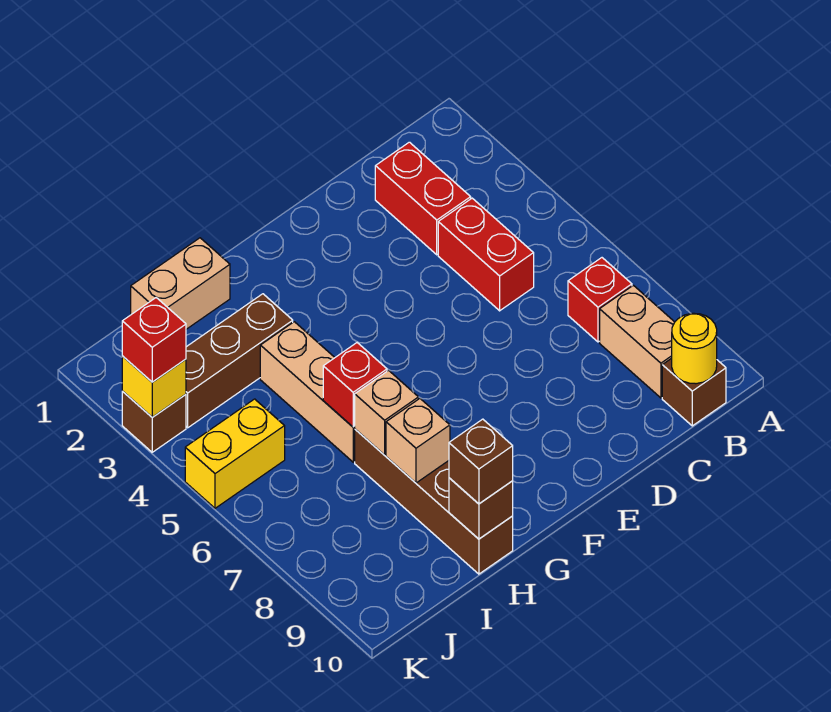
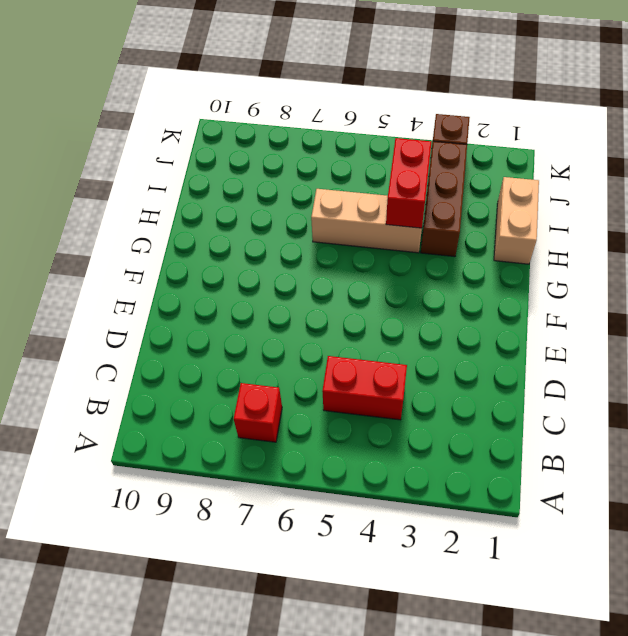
red 1x2 brick [386,138,431,228] -> red 1x2 brick turned to [375,142,471,255]
none -> tan 1x2 brick [600,285,675,398]
none -> brown 1x1 brick [662,358,726,426]
none -> brown 1x4 brick [355,429,513,574]

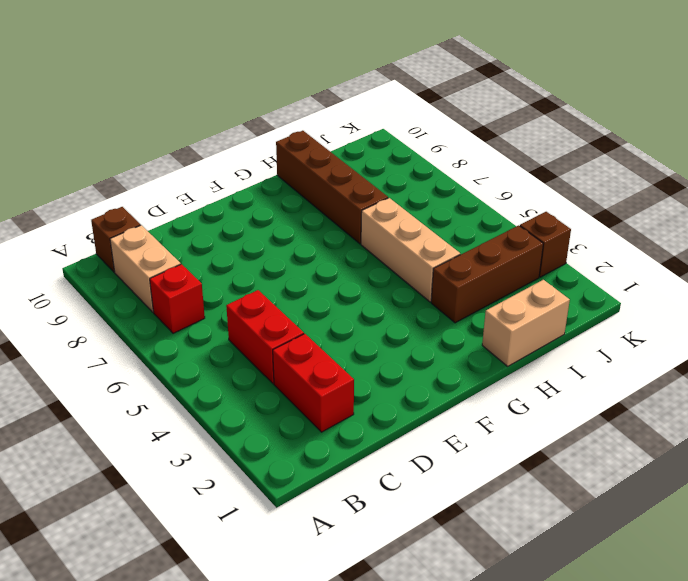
none -> yellow 1x2 brick [185,399,285,508]
none -> yellow 1x1 round brick [672,313,717,384]
none -> red 1x1 brick [323,343,387,427]

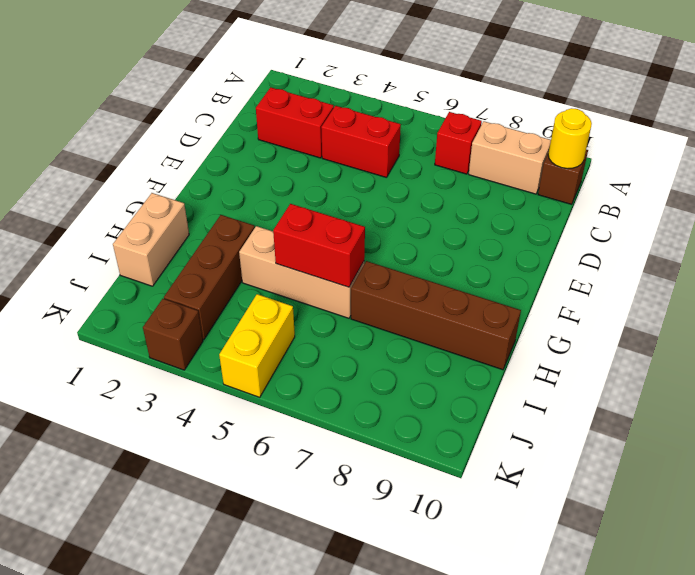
red 1x2 brick [273,204,365,287] -> red 1x1 brick [323,343,387,427]
none -> tan 1x1 brick [354,371,418,455]
none -> tan 1x1 brick [386,399,450,483]
none -> brown 1x1 brick [449,478,513,539]

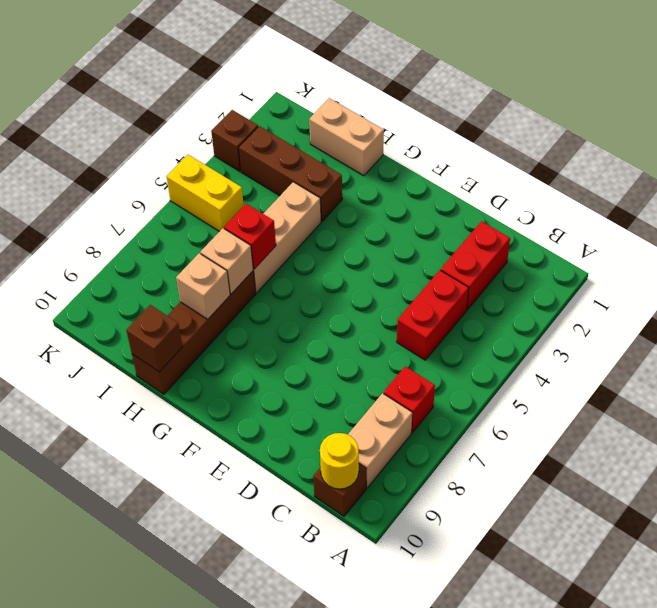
none -> yellow 1x1 brick [122,356,186,417]
none -> brown 1x1 brick [449,419,513,504]
none -> red 1x1 brick [122,298,186,382]

